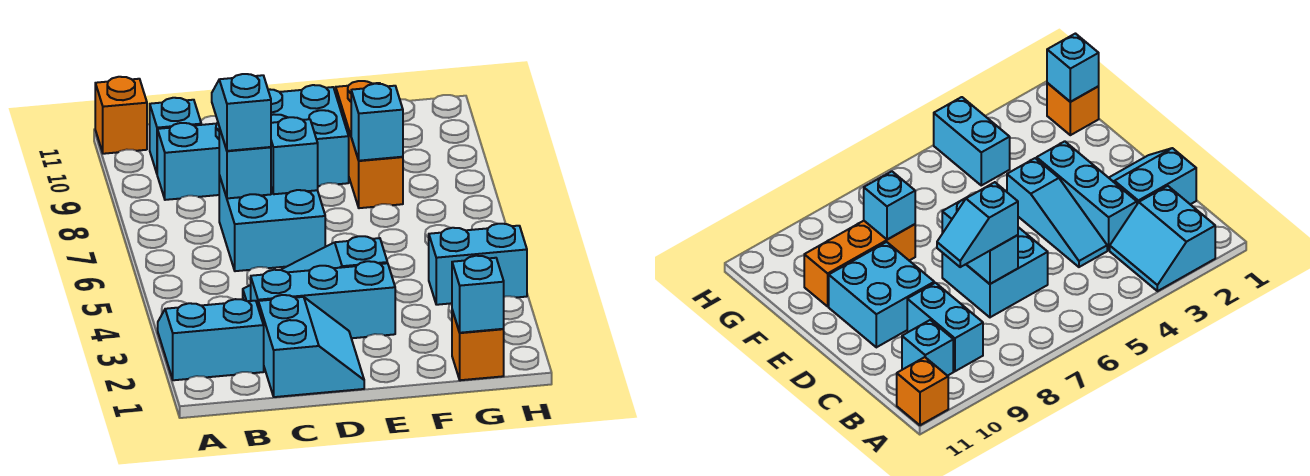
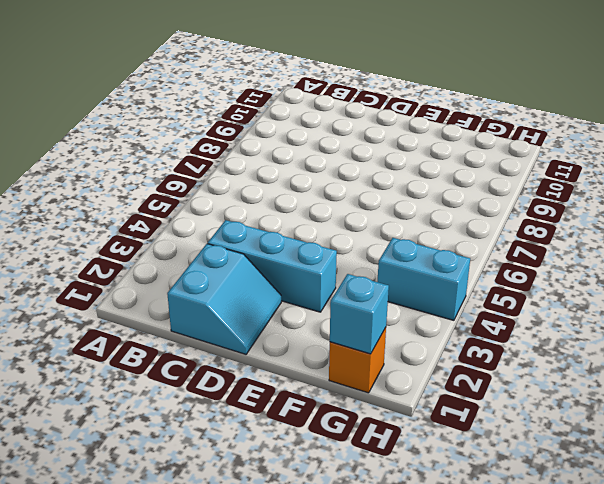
none -> cyan 2x2 slope [158,299,264,380]
none -> orange 1x1 brick [95,77,147,154]
none -> cyan 1x2 brick [157,123,220,200]

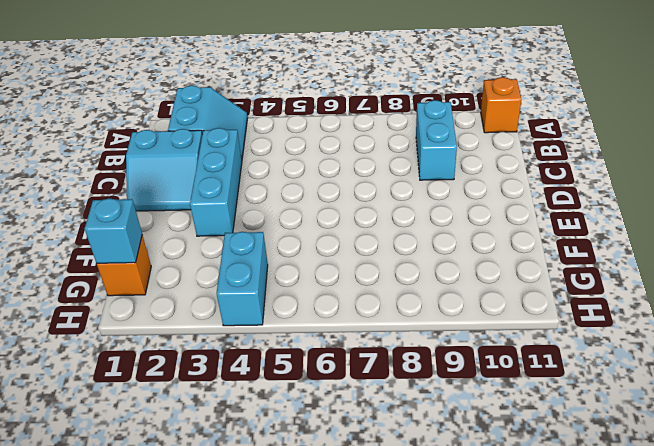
none -> cyan 1x1 brick [150,98,201,173]
none -> cyan 1x3 slope [243,236,387,301]
none -> cyan 2x2 brick [219,175,325,271]

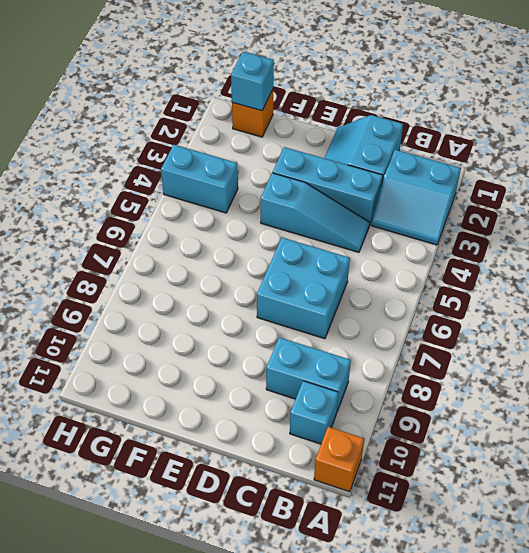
none -> cyan 2x2 brick [268,85,349,186]
none -> orange 1x3 brick [336,81,403,208]
none -> cyan 1x1 brick [219,128,271,198]

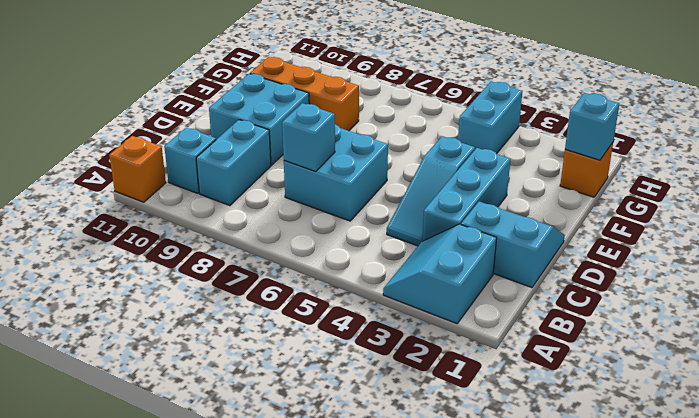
none -> cyan 1x1 brick [271,117,318,194]
none -> cyan 1x1 brick [351,84,403,161]
none -> cyan 1x2 slope [212,74,271,151]

